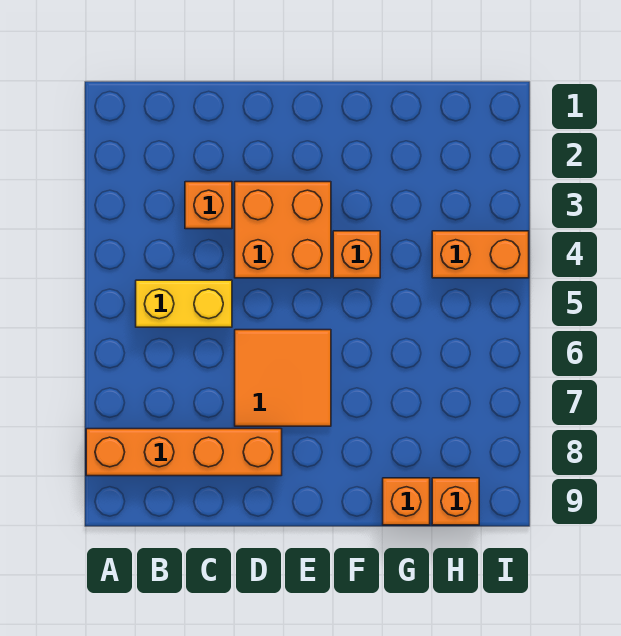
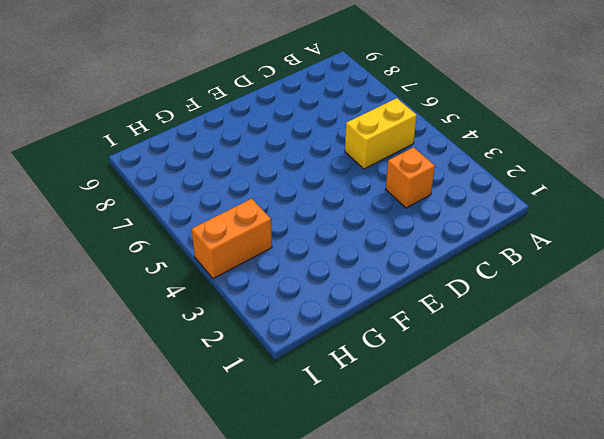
none -> orange 1x4 brick [86,429,282,476]
none -> orange 2x2 brick [235,182,331,278]

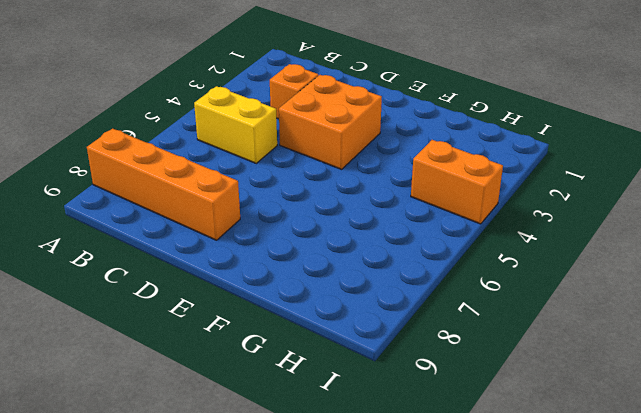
none -> orange 2x2 tile [235,330,331,426]
none -> orange 1x1 brick [333,231,380,278]

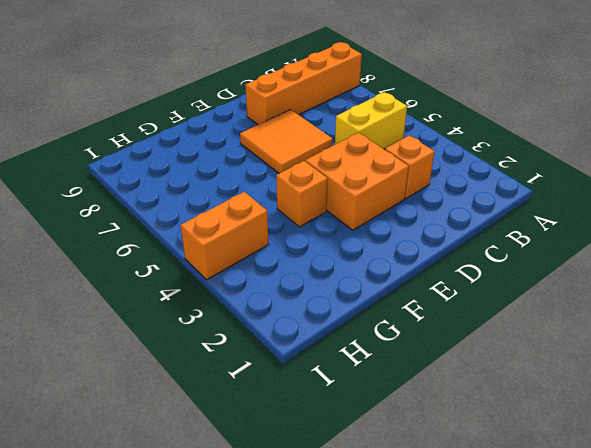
none -> orange 1x1 brick [383,478,430,525]
none -> orange 1x1 brick [432,478,479,525]

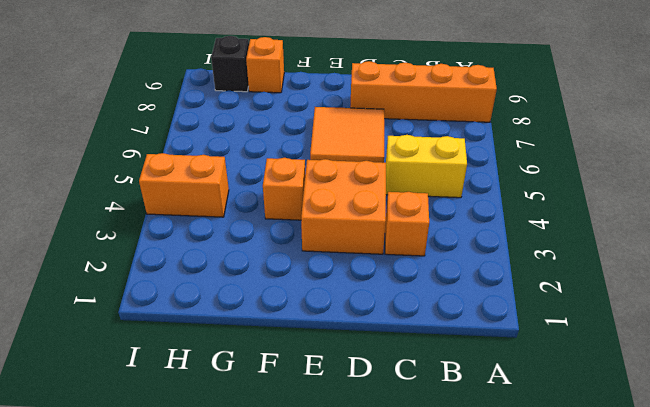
black 1x1 brick [211,36,249,92] -> orange 1x1 brick [432,478,479,525]

